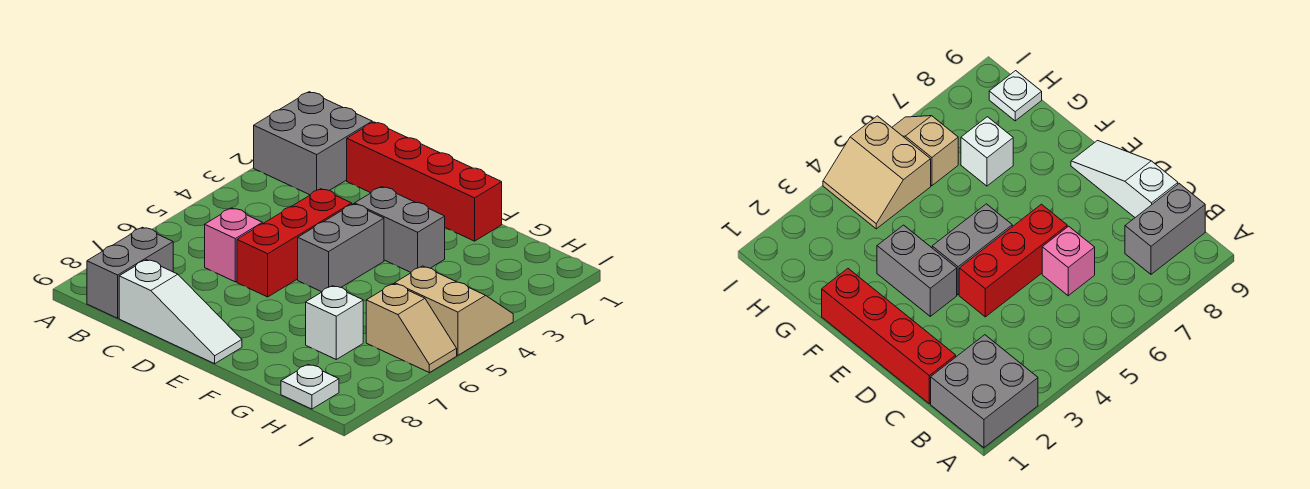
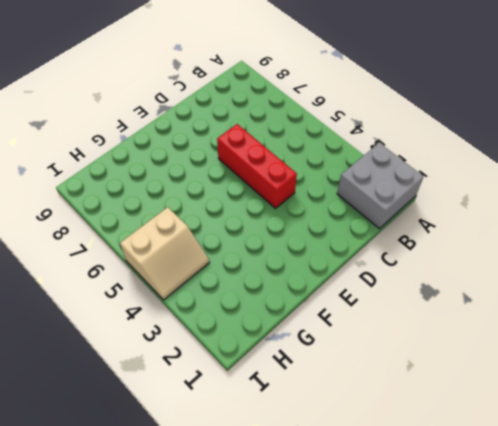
none -> grey 1x2 brick [87,227,173,318]
none -> red 1x4 brick [347,122,502,241]
none -> pink 1x1 brick [205,208,262,282]

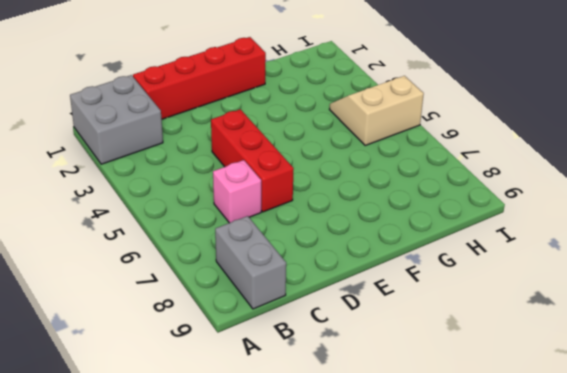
none -> white 1x3 slope [119,260,242,364]
none -> grey 1x2 brick [355,187,445,272]
none -> grey 1x2 brick [298,204,384,292]

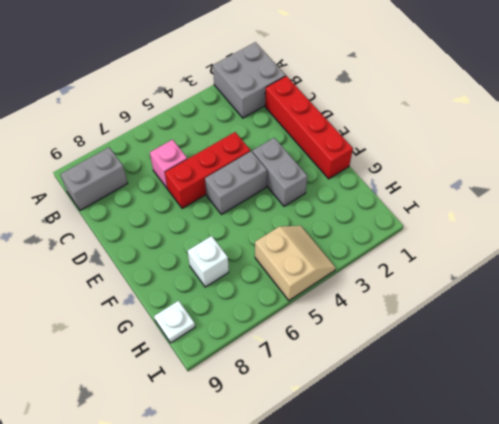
none -> white 1x3 slope [119,260,242,364]
none -> tan 1x2 slope [366,284,457,373]

